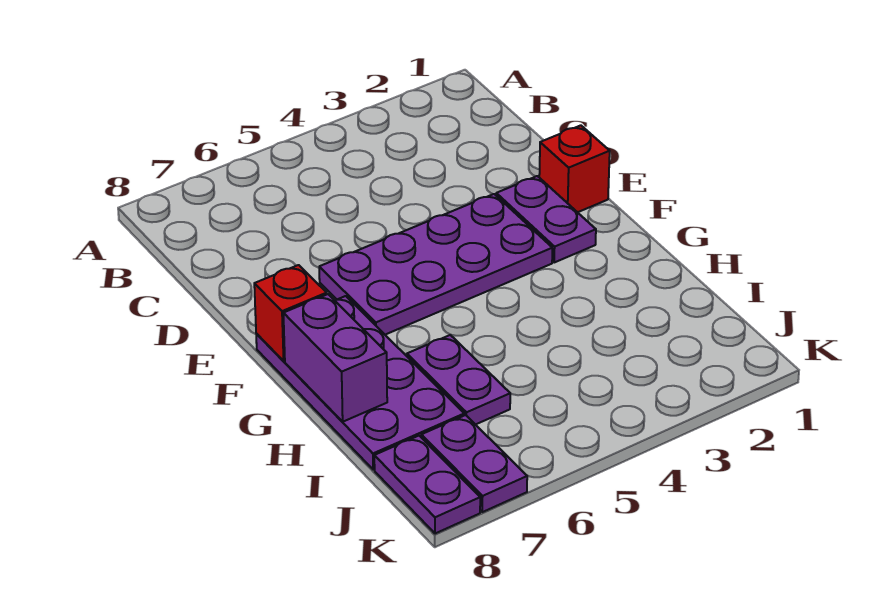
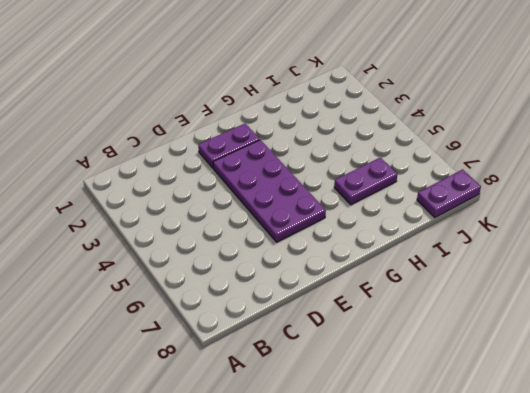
none -> red 1x1 brick [539,125,610,212]
none -> purple 2x4 plate [256,296,464,470]

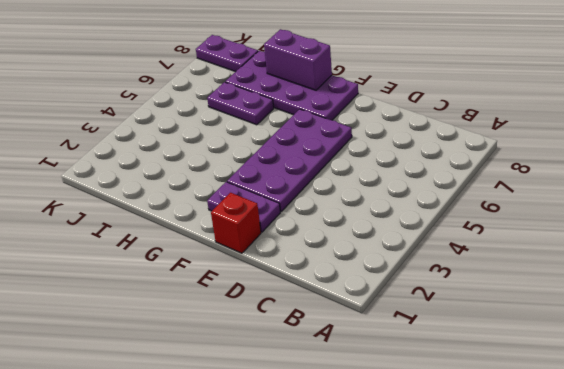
none -> purple 1x2 plate [421,415,527,512]
none -> red 1x1 brick [254,265,327,361]

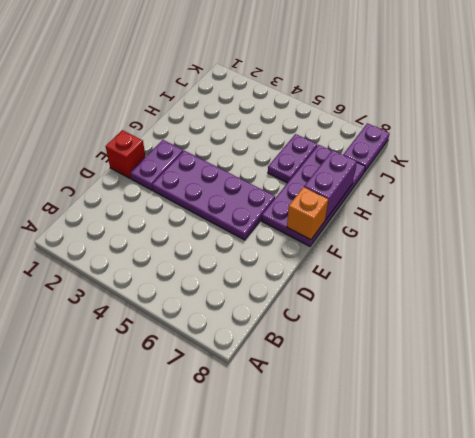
orange 1x1 brick [287,187,328,240] -> red 1x1 brick [254,265,327,361]
none -> purple 1x2 plate [421,415,527,512]

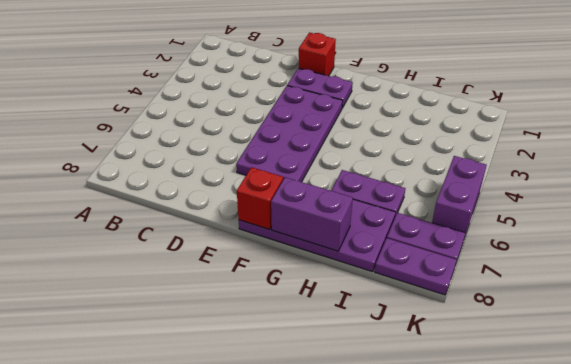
purple 1x2 brick [432,156,487,235] -> none

